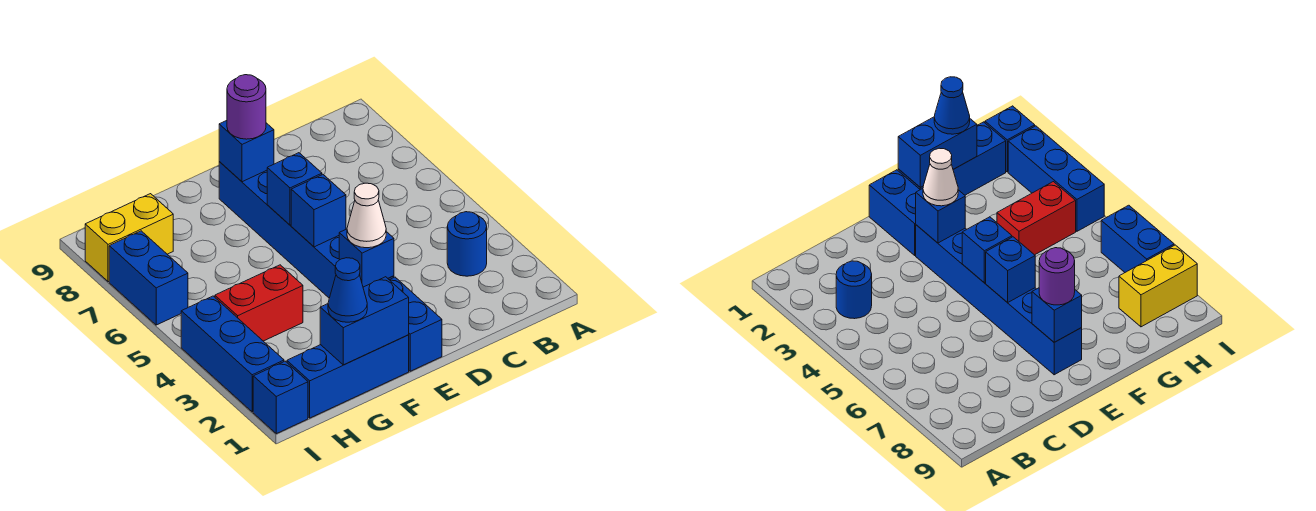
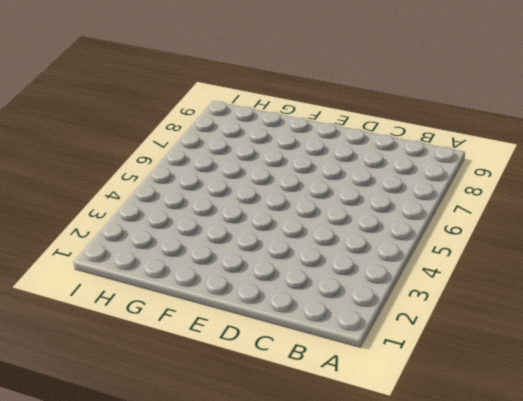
none -> blue 1x1 round brick [447,212,487,276]
none -> blue 1x2 brick [390,277,442,371]
none -> blue 1x6 brick [219,161,394,298]

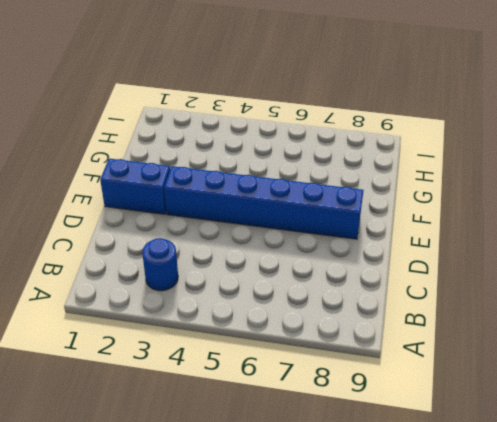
none -> blue 1x3 brick [287,335,409,418]
none -> red 1x2 brick [215,265,303,341]
none -> yellow 1x2 brick [85,194,173,282]

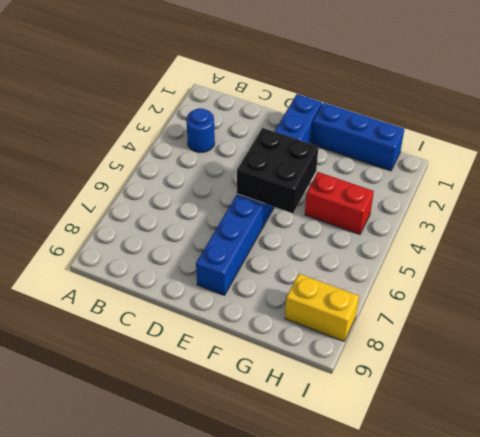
black 2x2 brick [237,128,318,213] -> blue 1x1 brick [291,175,346,247]
none -> blue 1x1 brick [253,361,308,434]
none -> blue 1x3 brick [181,296,284,412]
none -> blue 1x2 brick [109,231,188,325]

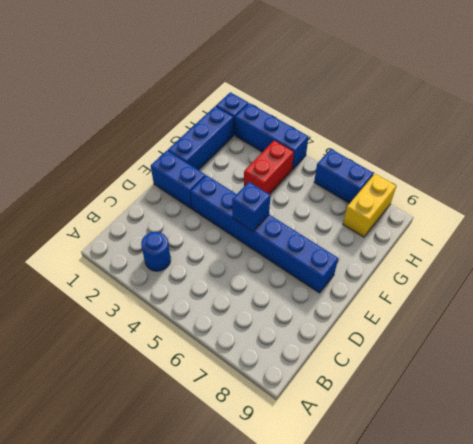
none -> blue 1x1 brick [339,229,394,287]
none -> blue 1x1 brick [267,153,322,225]
none -> blue 1x1 brick [219,121,274,182]

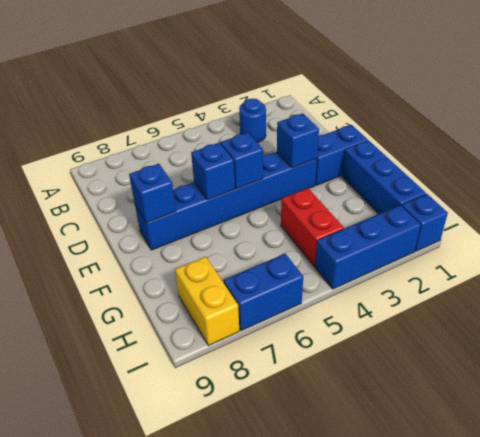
none -> blue 1x2 brick [320,277,409,365]
none -> white 1x1 cone [347,183,386,248]
none -> purple 1x1 round brick [227,75,266,139]

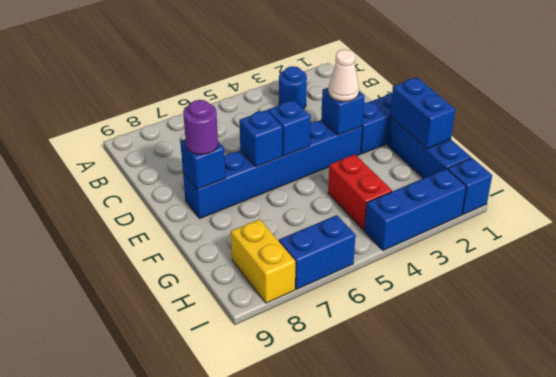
none -> blue 1x1 cone [328,258,367,322]

